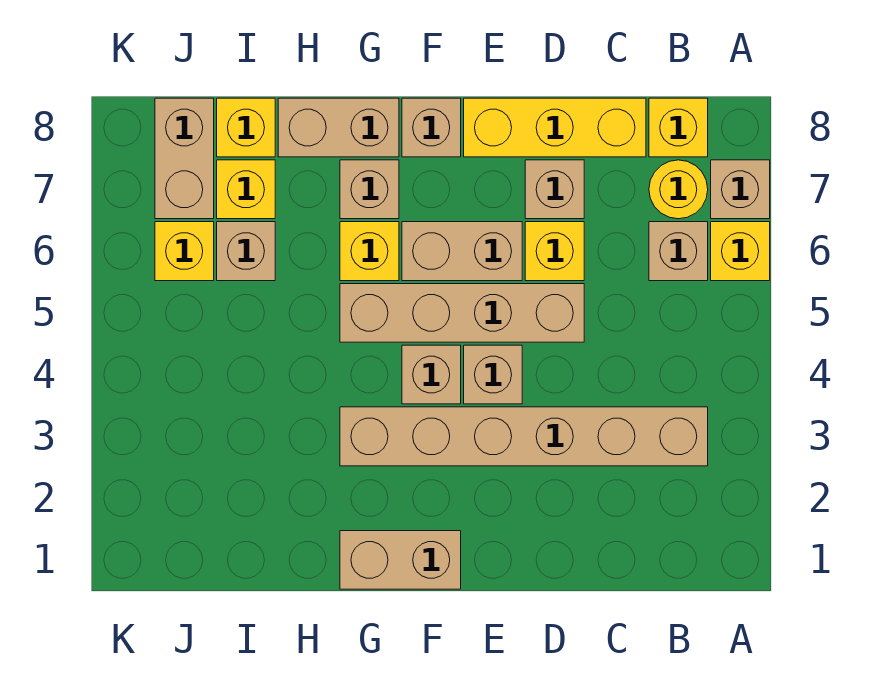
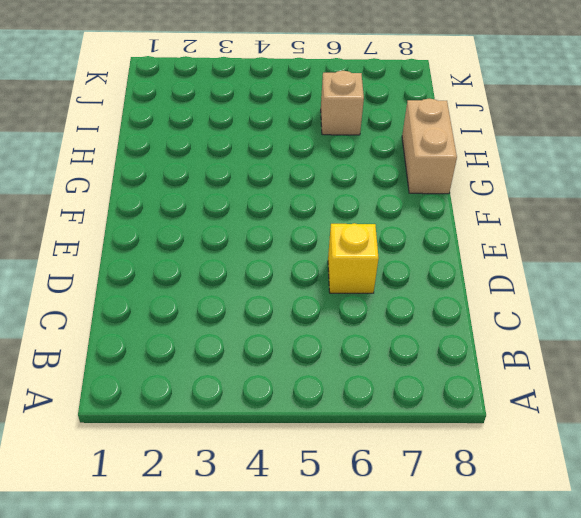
none -> yellow 1x1 brick [711,222,770,281]
none -> tan 1x1 brick [711,160,770,219]
none -> tan 1x6 brick [340,407,708,466]

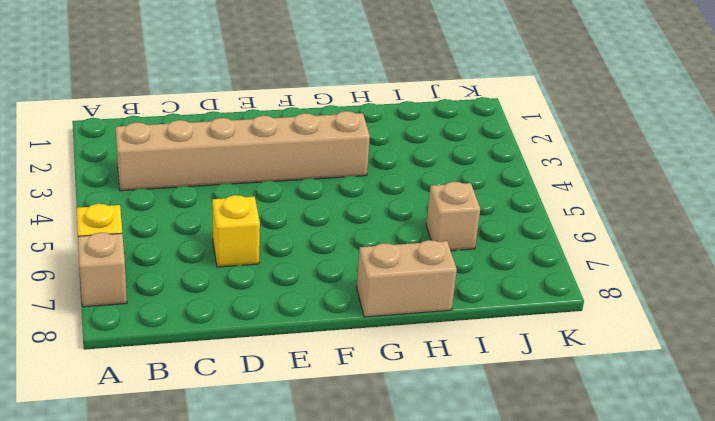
none -> tan 1x1 brick [649,222,708,281]
none -> yellow 1x1 round brick [649,160,708,219]
none -> yellow 1x1 brick [649,98,708,157]

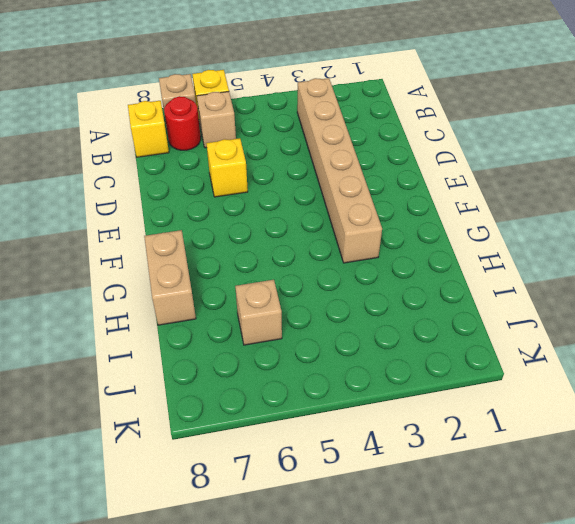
red 1x1 round brick [164,96,201,150] -> yellow 1x1 round brick [649,160,708,219]
none -> yellow 1x3 brick [464,98,646,157]
none -> tan 1x4 brick [340,284,584,342]
none -> tan 1x1 brick [525,160,584,219]

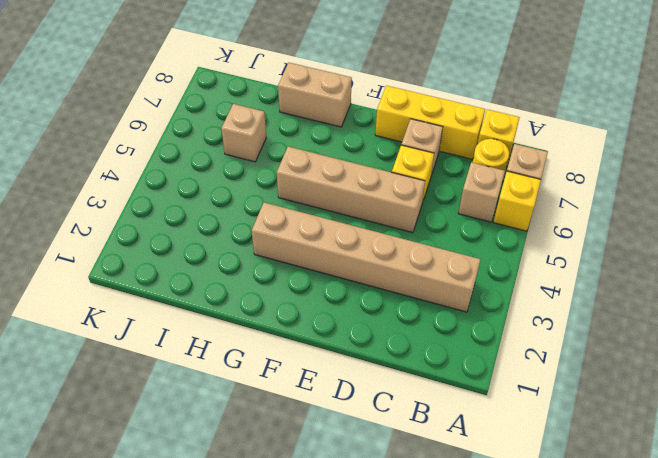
none -> tan 1x1 brick [464,345,522,404]
none -> tan 1x2 brick [402,222,522,281]
none -> tan 1x2 brick [340,531,461,589]

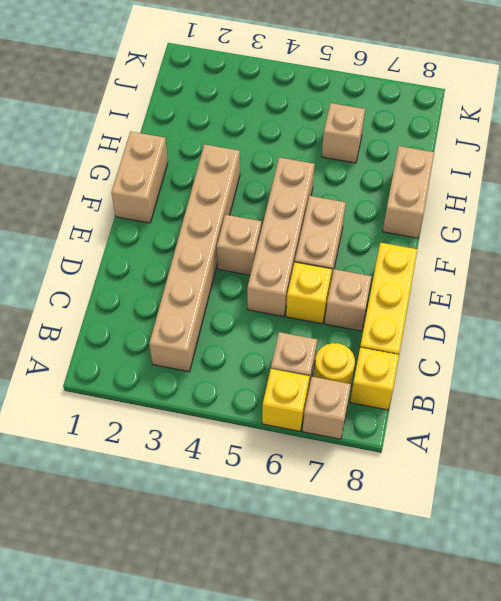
none -> tan 1x1 brick [402,345,461,404]
none -> tan 1x1 brick [402,98,461,157]
none -> yellow 1x1 brick [340,222,399,281]

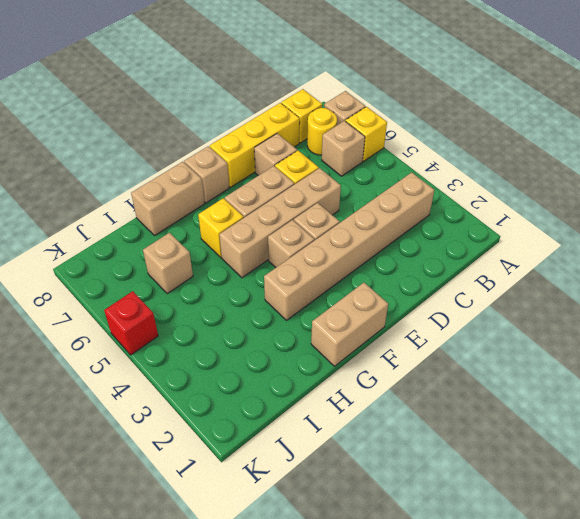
red 1x1 brick [104,291,158,355] -> none
none -> tan 1x1 brick [340,160,399,219]
none -> yellow 1x1 brick [217,160,275,219]
none -> yellow 1x1 brick [217,98,275,157]

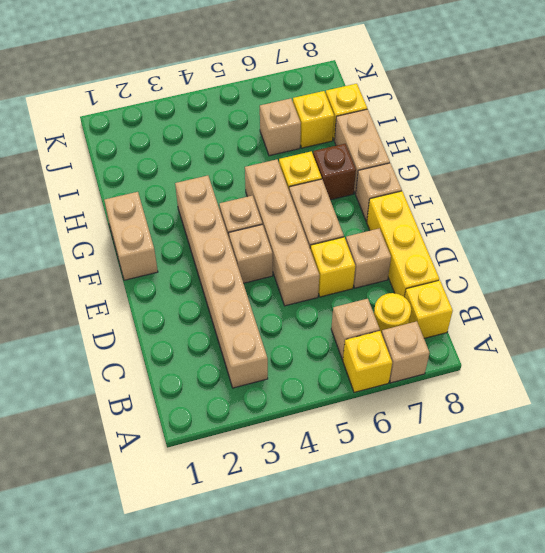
brown 1x1 brick [313,144,356,200] -> tan 1x1 brick [340,160,399,219]
none -> yellow 1x1 brick [155,222,214,281]
none -> tan 1x2 brick [155,98,214,219]

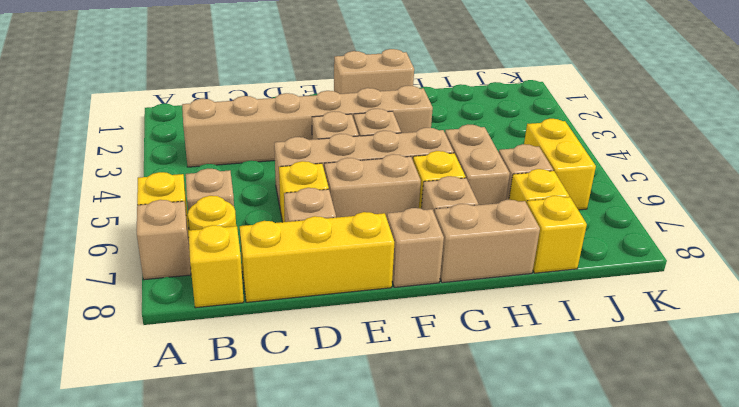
tan 1x2 brick [445,125,510,205] -> tan 1x2 brick moved to [155,98,214,219]
yellow 1x2 brick [524,119,596,210] -> yellow 1x1 brick [155,222,214,281]

